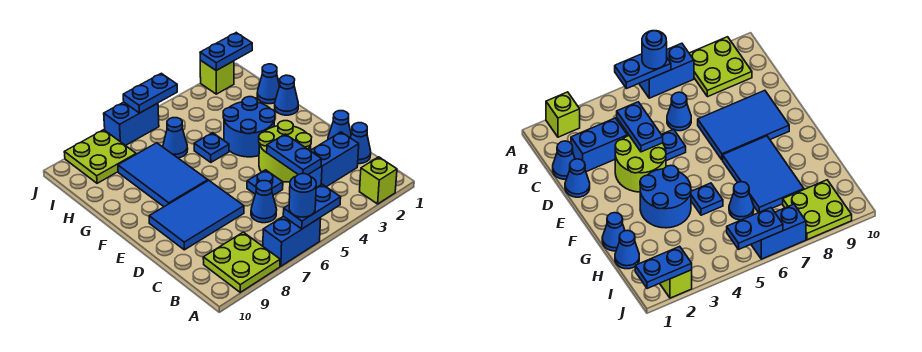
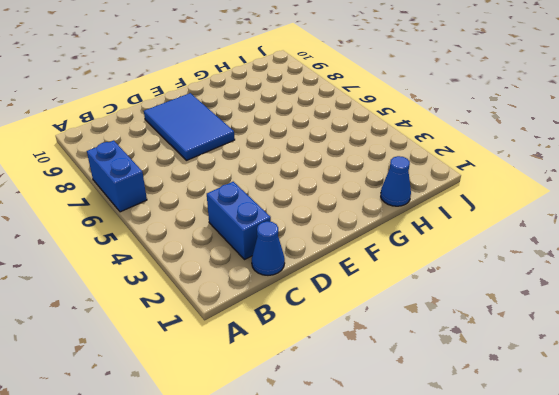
none -> lime 1x1 brick [360,157,397,204]
none -> lime 2x2 plate [203,232,280,292]
none -> blue 1x1 cone [251,181,277,223]

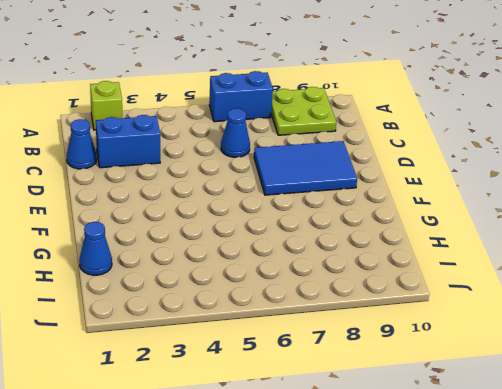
none -> blue 1x1 cone [328,111,351,139]
none -> lime 2x2 round brick [259,121,312,182]
none -> blue 1x1 plate [247,170,283,195]

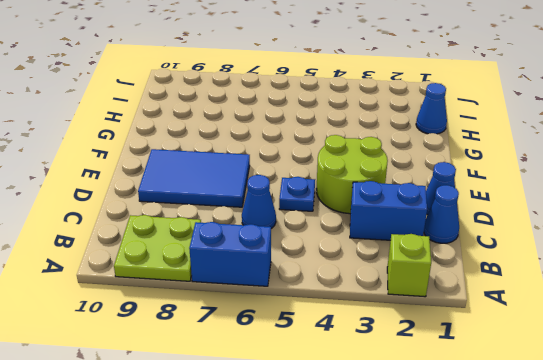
none -> blue 2x2 round brick [223,97,275,157]
none -> blue 2x3 tile [118,143,208,207]
none -> blue 1x1 cone [275,75,298,115]

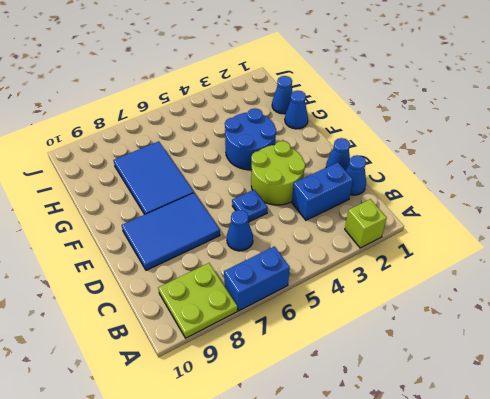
none -> blue 1x1 plate [194,133,229,162]
none -> blue 1x1 cone [163,118,188,158]
none -> lime 2x2 plate [64,130,136,183]

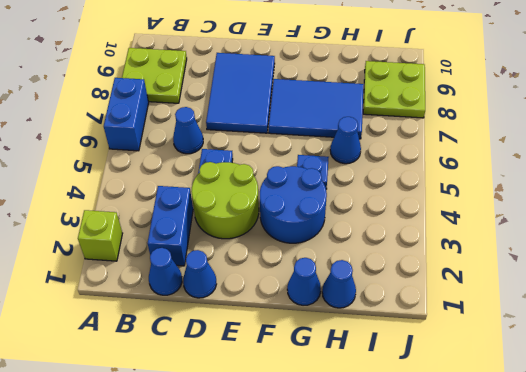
none -> lime 1x1 brick [200,60,234,94]
none -> blue 1x2 brick [104,102,159,146]
none -> blue 1x2 plate [283,184,341,229]

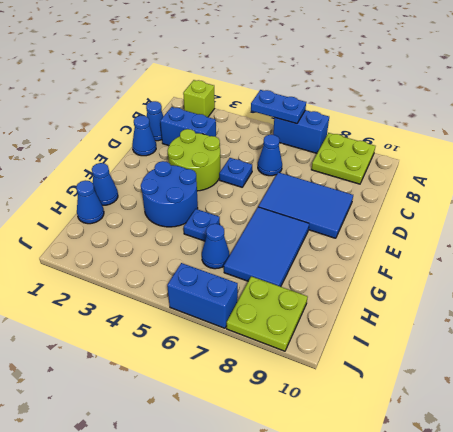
none -> lime 1x1 brick [200,60,234,94]
none -> blue 1x2 plate [267,134,322,175]
none -> blue 1x2 plate [200,33,252,70]

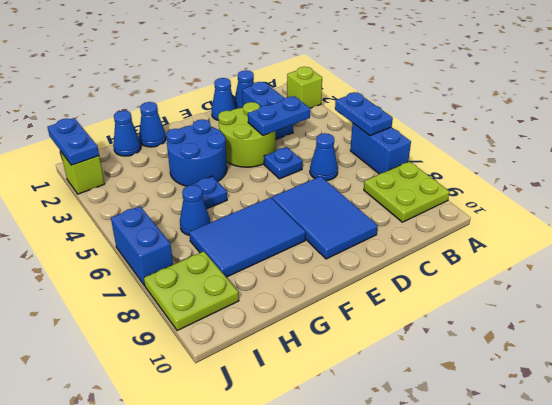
none -> blue 1x2 plate [123,73,177,113]
none -> blue 1x1 round brick [289,174,317,217]

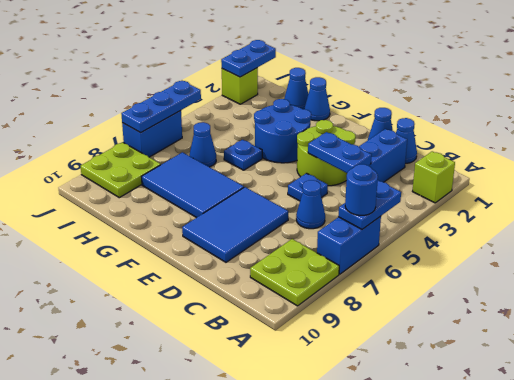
blue 1x3 plate [121,81,201,133] -> blue 1x2 plate [123,73,177,113]

